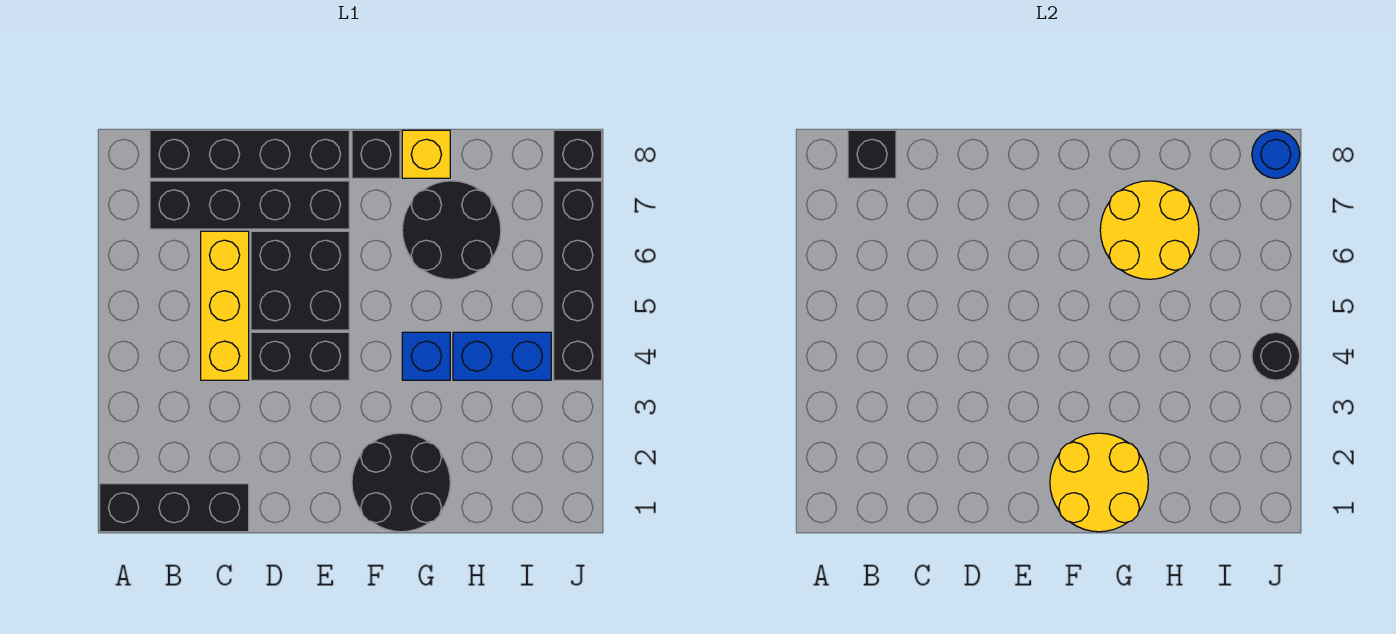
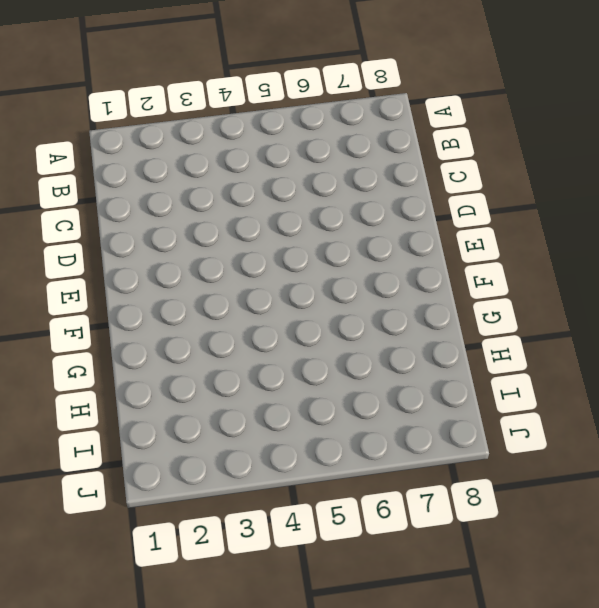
none -> black 1x3 brick [100,484,249,532]
none -> black 1x4 brick [150,181,349,229]
none -> black 1x4 brick [150,130,349,178]

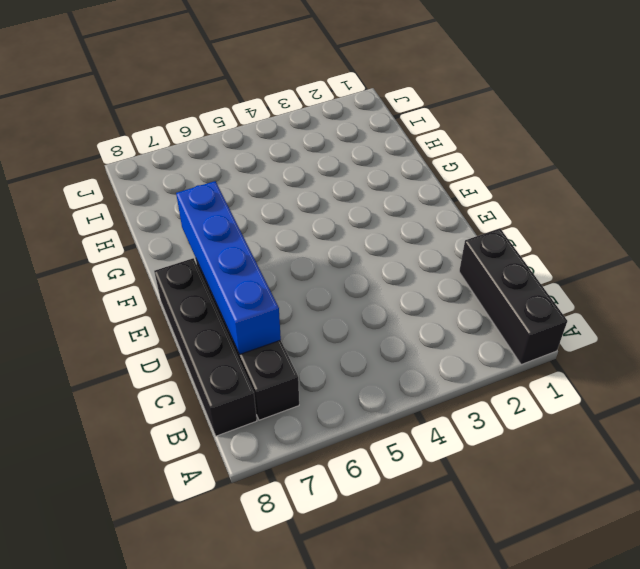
blue 1x4 brick [176,181,281,355] -> none
none -> yellow 1x3 brick [201,231,249,380]
none -> black 1x2 brick [251,332,349,380]
none -> black 2x2 brick [251,231,349,330]

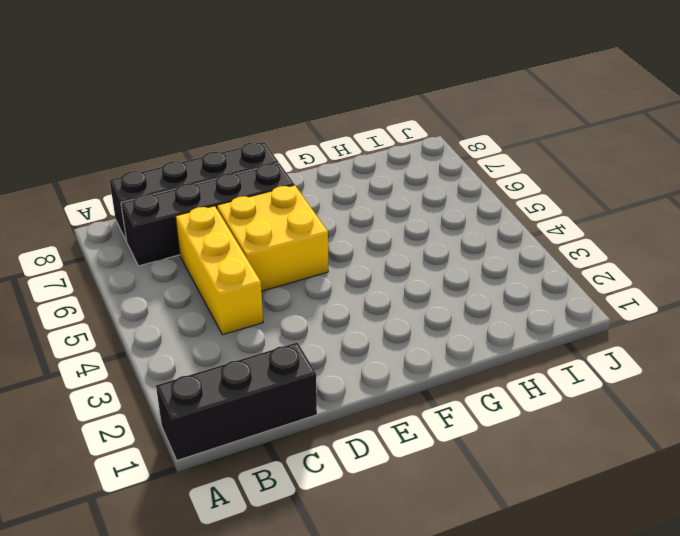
yellow 2x2 brick [217,185,328,291] -> black 2x2 brick [251,231,349,330]
none -> black 1x2 brick [251,332,349,380]
none -> black 2x2 round brick [352,433,450,532]
none -> black 1x1 brick [352,130,400,178]

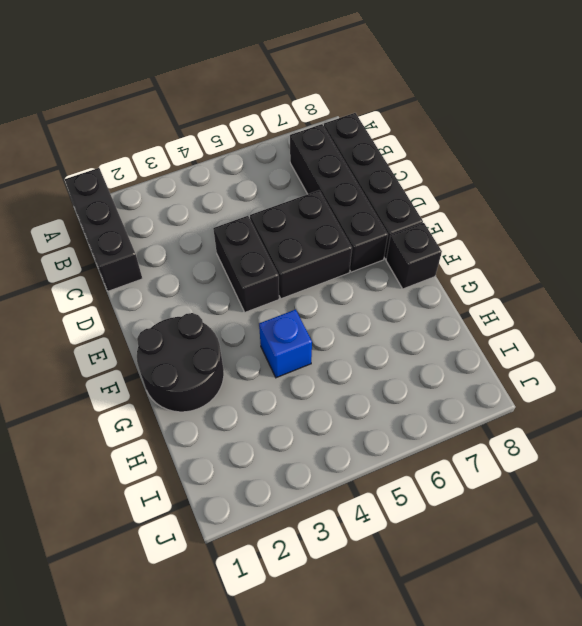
none -> yellow 1x3 brick [201,231,249,380]
none -> black 2x2 round brick [402,181,501,279]
none -> yellow 1x1 brick [402,130,450,178]

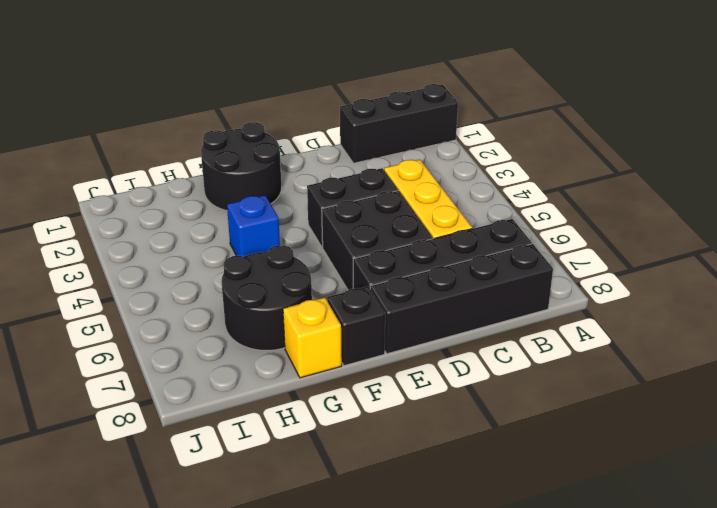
none -> blue 1x2 brick [453,332,551,380]
none -> black 1x4 brick [554,181,602,380]
none -> black 1x1 brick [554,130,602,178]

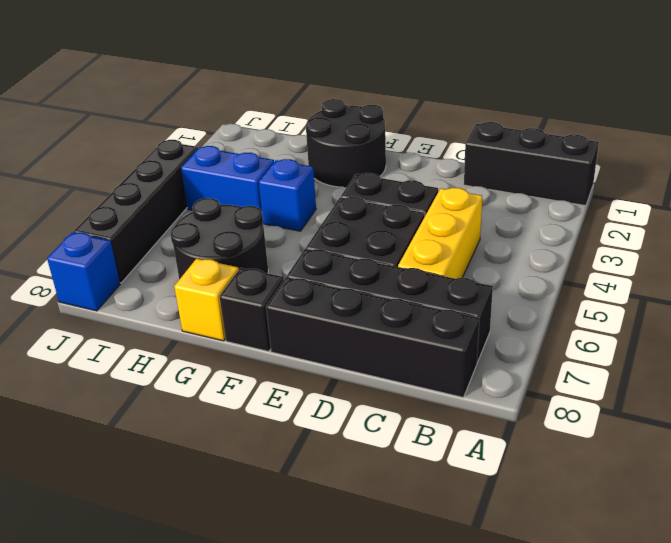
blue 1x1 brick [47,232,120,311] -> black 1x1 brick [554,130,602,178]
none -> black 1x1 brick [848,130,896,178]
none -> yellow 2x2 round brick [1050,433,1148,532]
none -> yellow 2x2 round brick [1100,181,1199,279]

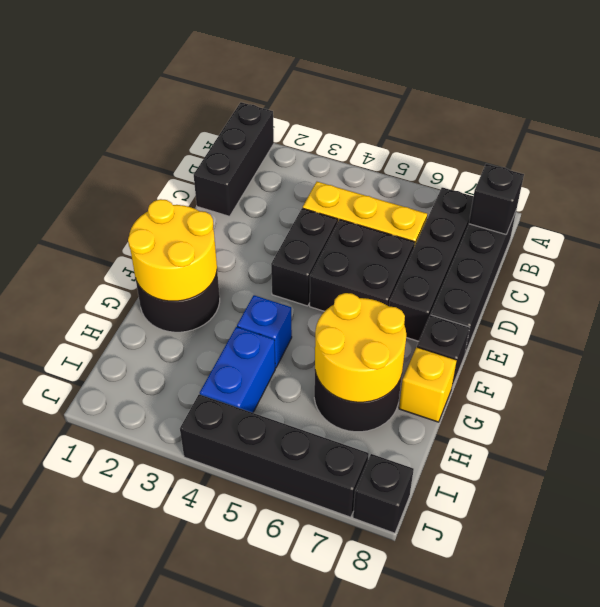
none -> black 1x1 round brick [1252,332,1300,380]
none -> blue 1x1 round brick [1252,130,1300,178]

